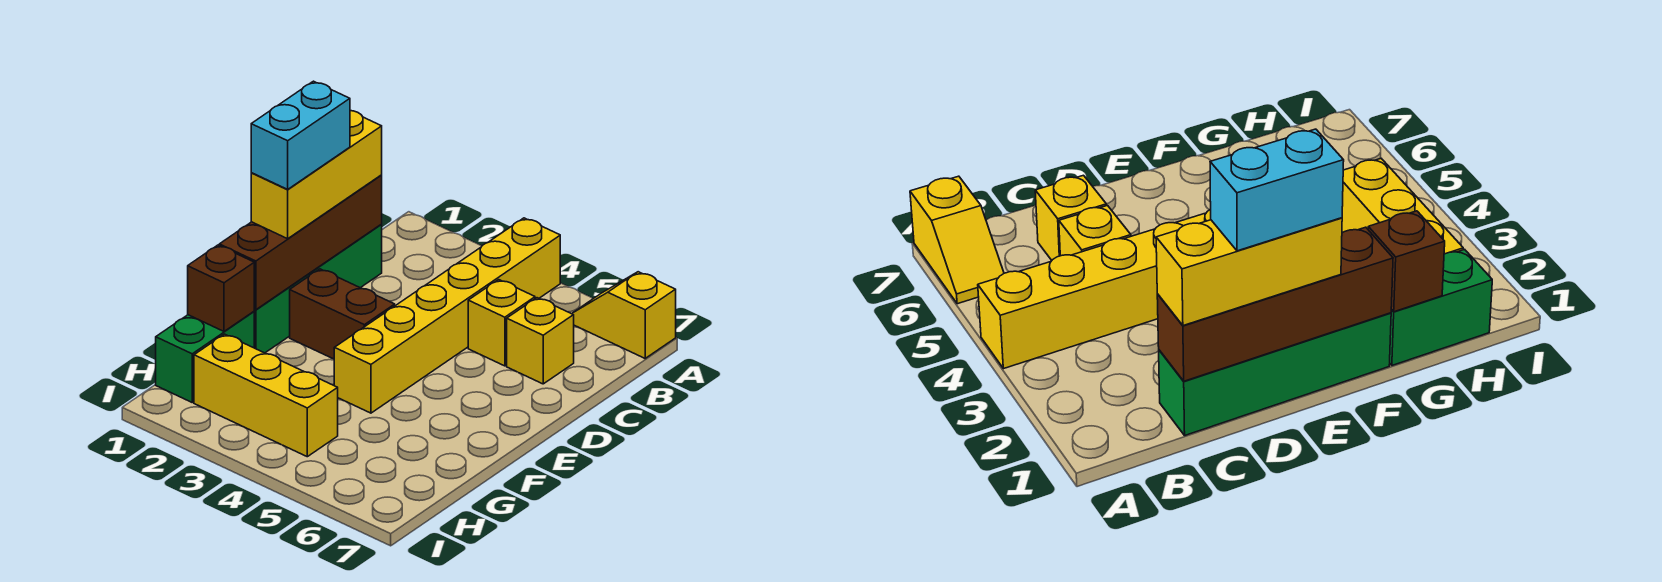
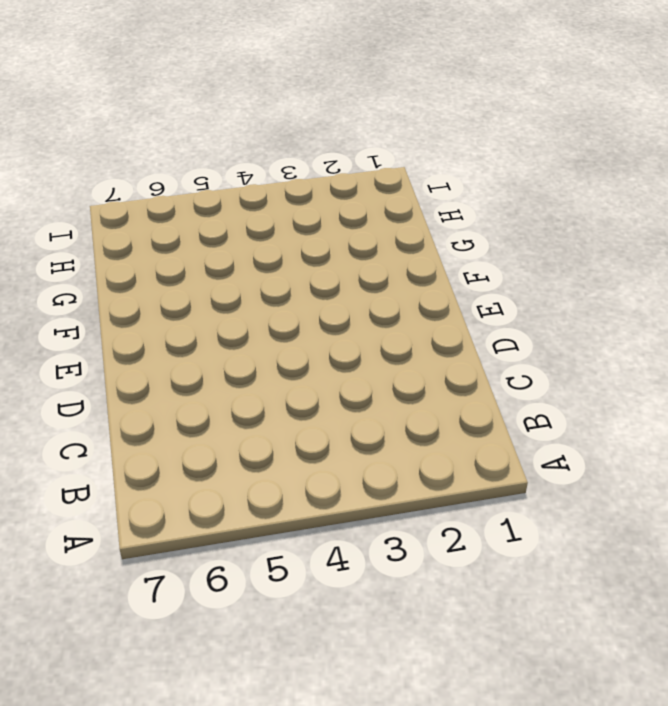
none -> yellow 1x6 brick [334,218,560,413]
none -> yellow 1x2 slope [572,272,676,358]
none -> green 1x4 brick [254,225,382,353]

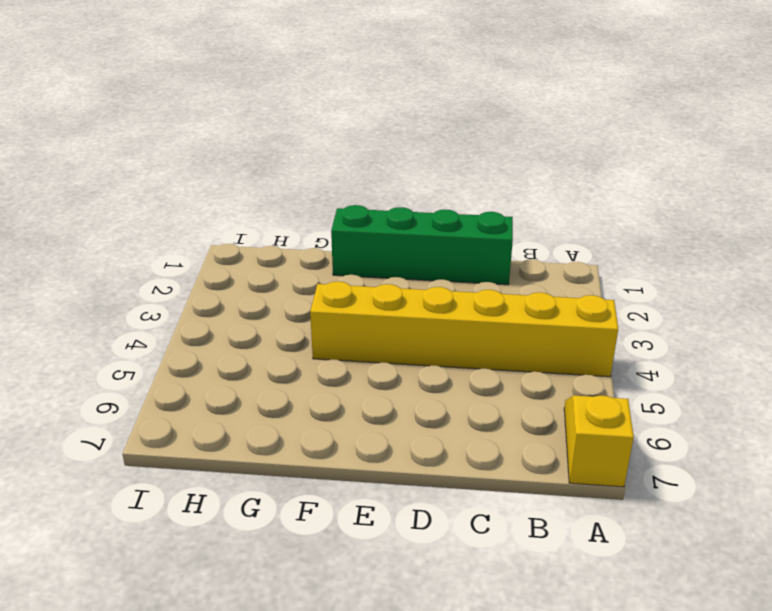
none -> yellow 1x1 brick [468,280,535,366]
none -> yellow 1x1 brick [507,298,574,384]
none -> brown 1x2 brick [290,269,395,359]

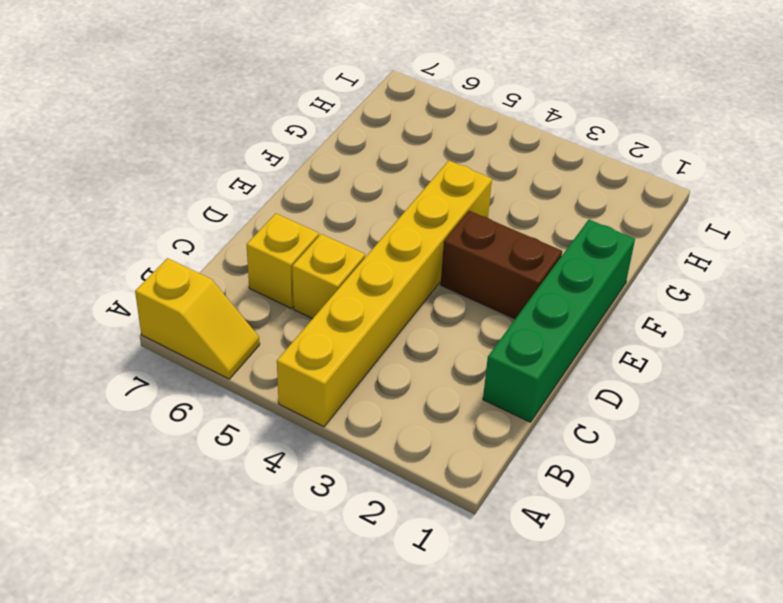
none -> green 1x2 brick [156,312,254,402]
none -> yellow 1x3 brick [194,334,338,457]
none -> brown 1x4 brick [219,175,382,310]

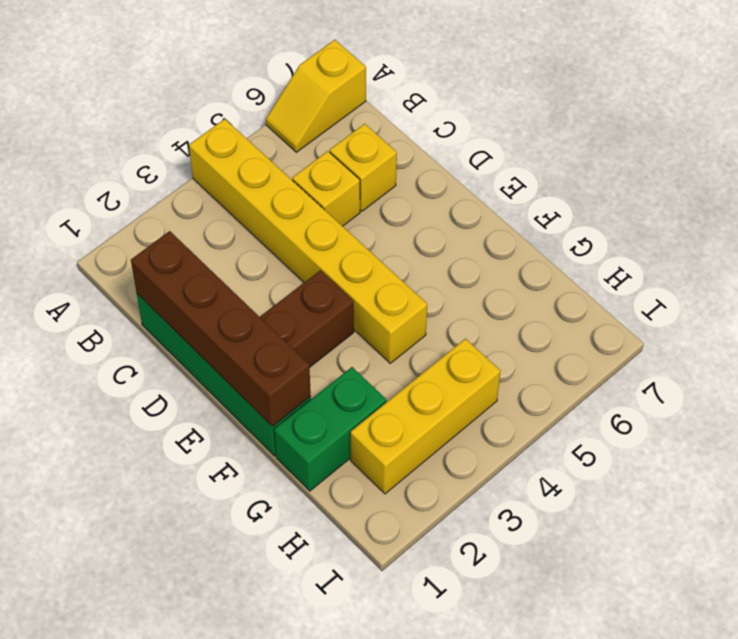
green 1x2 brick [274,367,386,491] -> green 1x2 brick turned to [156,312,254,402]
none -> brown 1x1 brick [188,245,254,331]
none -> yellow 1x3 brick [251,111,382,239]
none -> cyan 1x2 brick [251,81,350,189]

